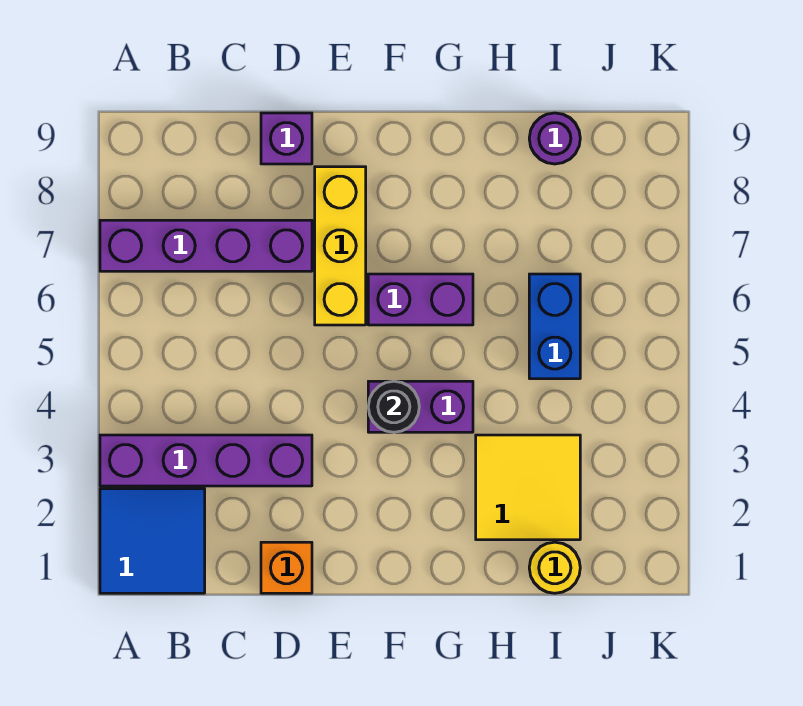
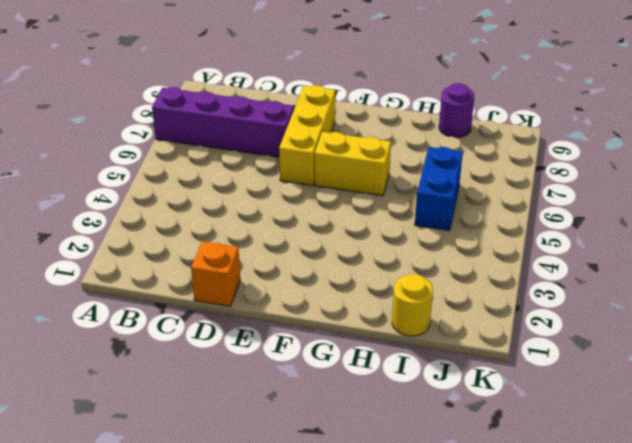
yellow 1x2 brick [315,132,391,196] -> purple 1x2 brick [368,274,473,325]
none -> blue 2x2 tile [100,489,205,593]
none -> purple 1x4 brick [100,435,312,486]
none -> purple 1x1 brick [261,113,312,164]

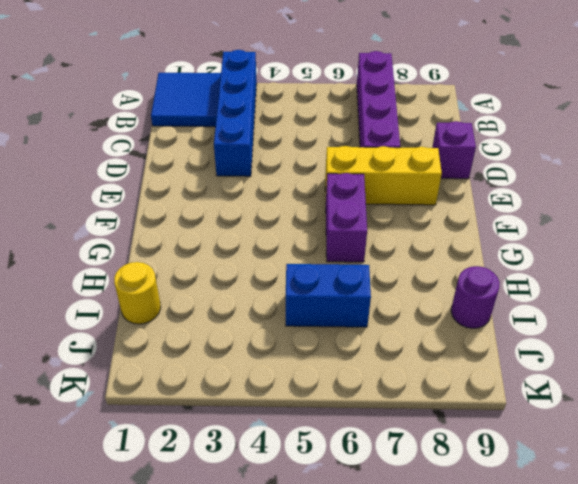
blue 1x4 brick [214,50,257,176] -> purple 1x4 brick [100,435,312,486]
none -> orange 1x1 brick [261,542,312,593]
none -> purple 1x2 brick [368,381,473,432]
none -> yellow 2x2 tile [476,435,580,540]

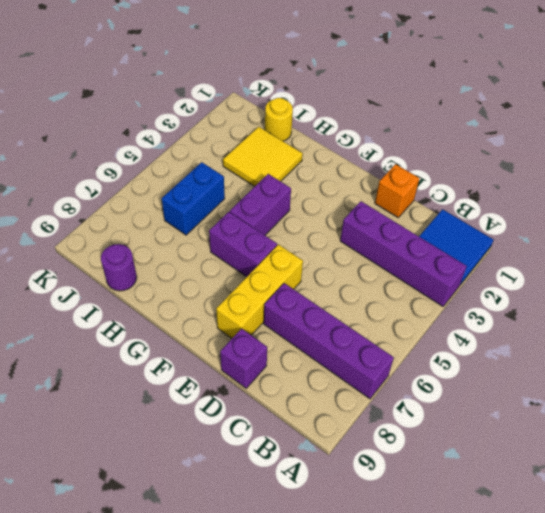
purple 1x2 brick [230,174,291,235] -> purple 1x2 brick turned to [368,381,473,432]
none -> black 1x1 round brick [368,381,419,432]

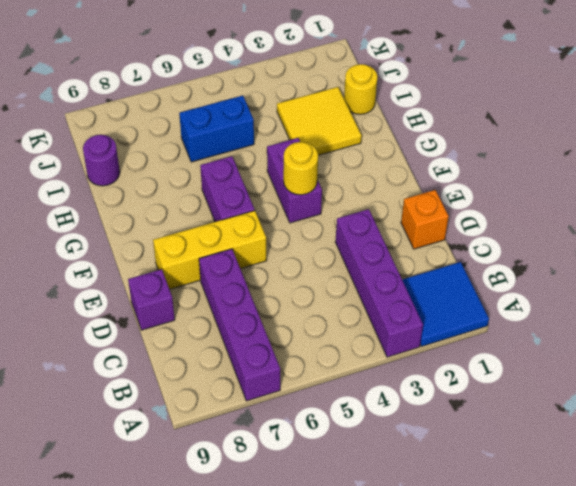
yellow 1x1 round brick [283,142,318,195] -> black 1x1 round brick [368,381,419,432]

